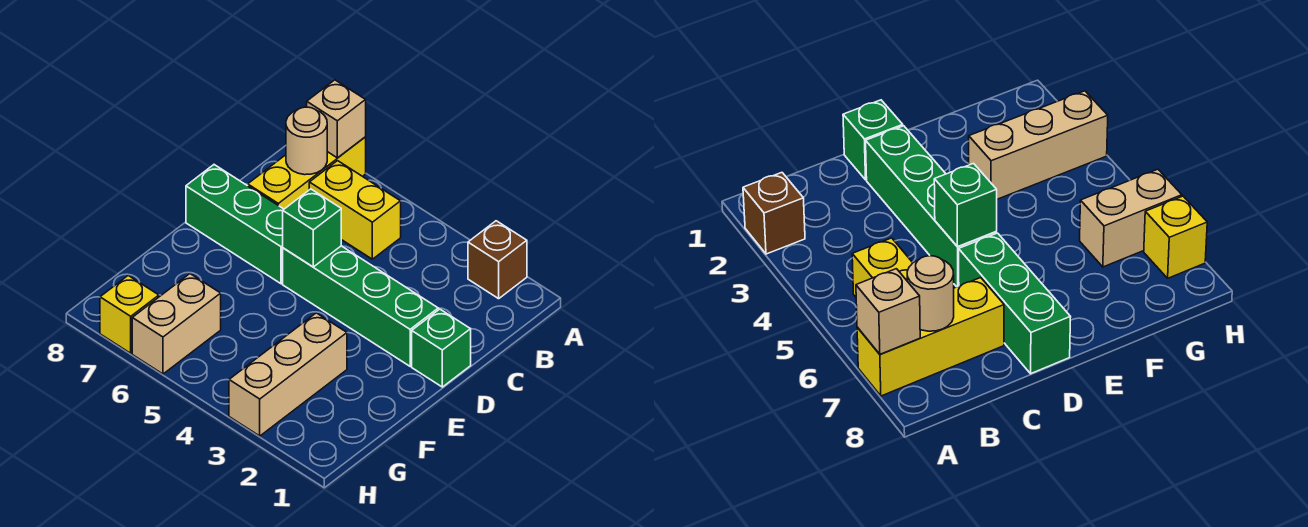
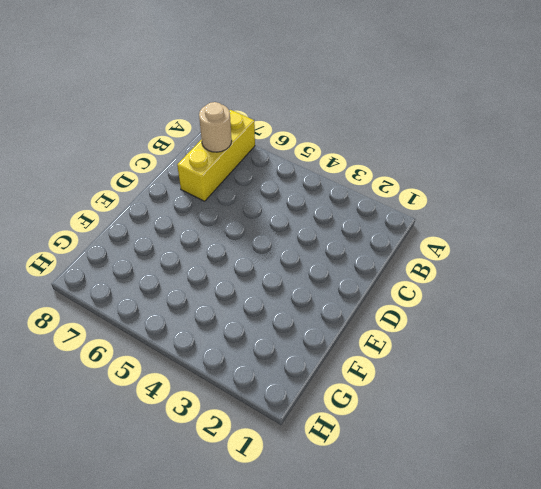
none -> brown 1x1 brick [468,221,527,299]
none -> yellow 1x2 brick [309,161,401,259]
none -> green 1x1 brick [412,309,471,387]

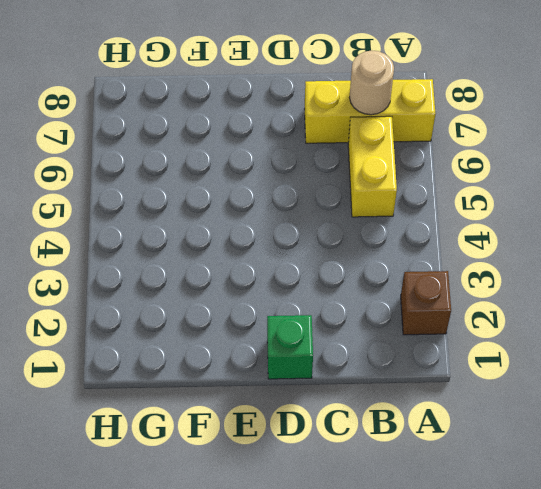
none -> green 1x4 brick [283,246,438,366]
none -> green 1x3 brick [186,165,284,284]
none -> tan 1x3 brick [229,313,347,436]

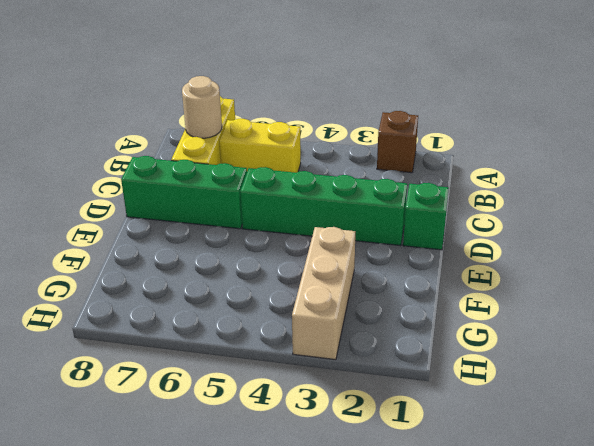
none -> tan 1x2 brick [132,274,221,374]
none -> yellow 1x1 brick [100,276,159,353]
none -> tan 1x1 brick [307,80,366,158]

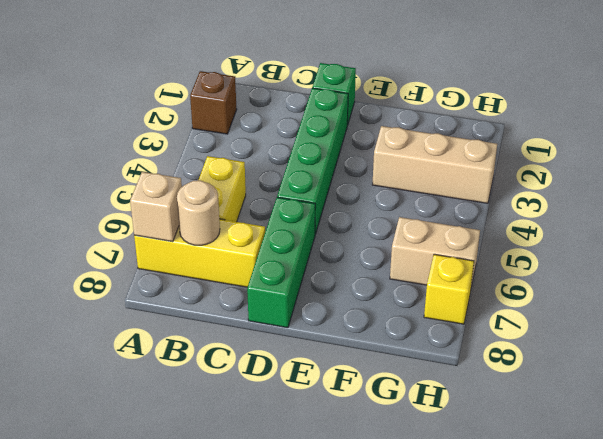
none -> green 1x1 brick [283,189,341,267]

